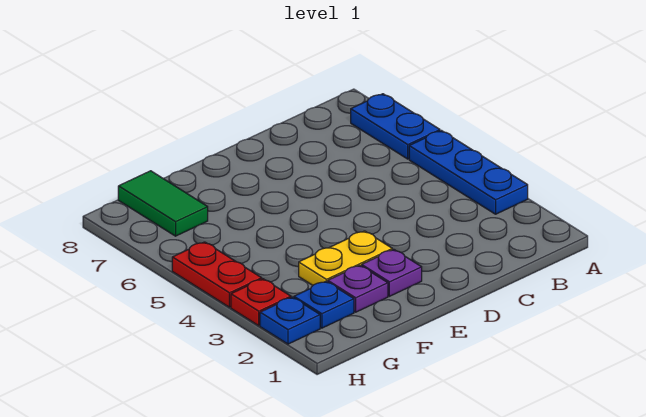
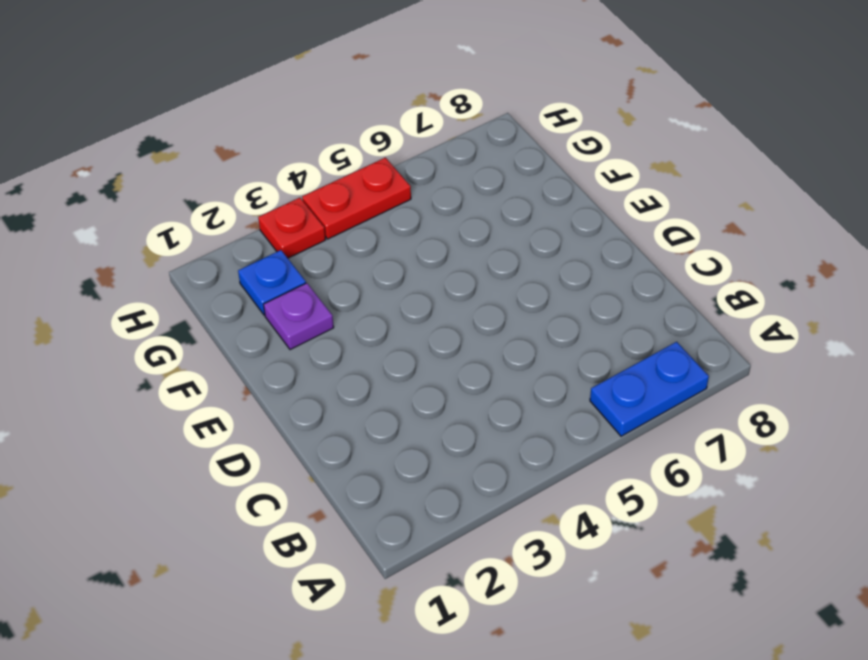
none -> blue 1x3 plate [409,131,528,214]
none -> purple 1x1 plate [362,249,422,296]

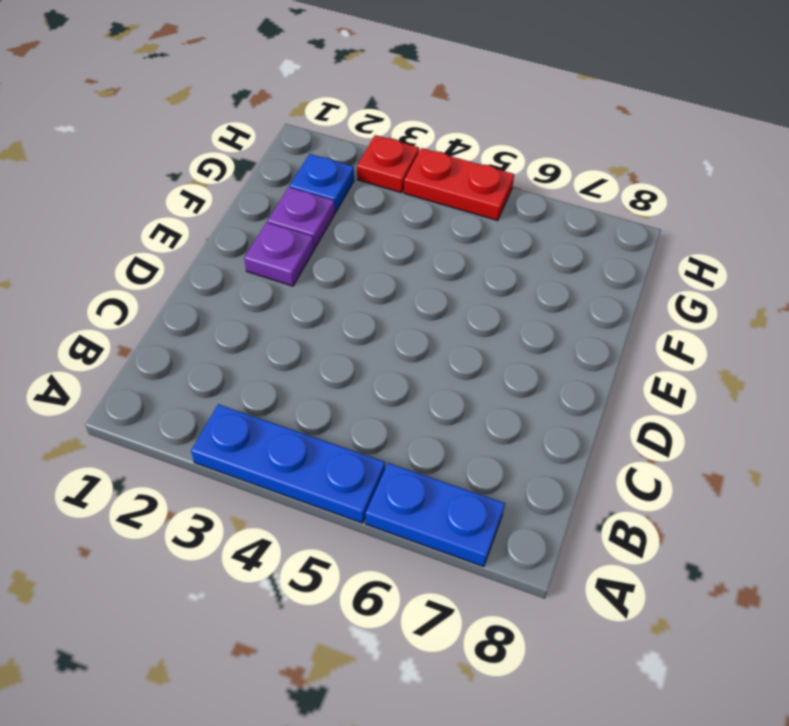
none -> yellow 1x2 plate [299,231,392,285]
none -> green 1x2 tile [118,171,208,236]

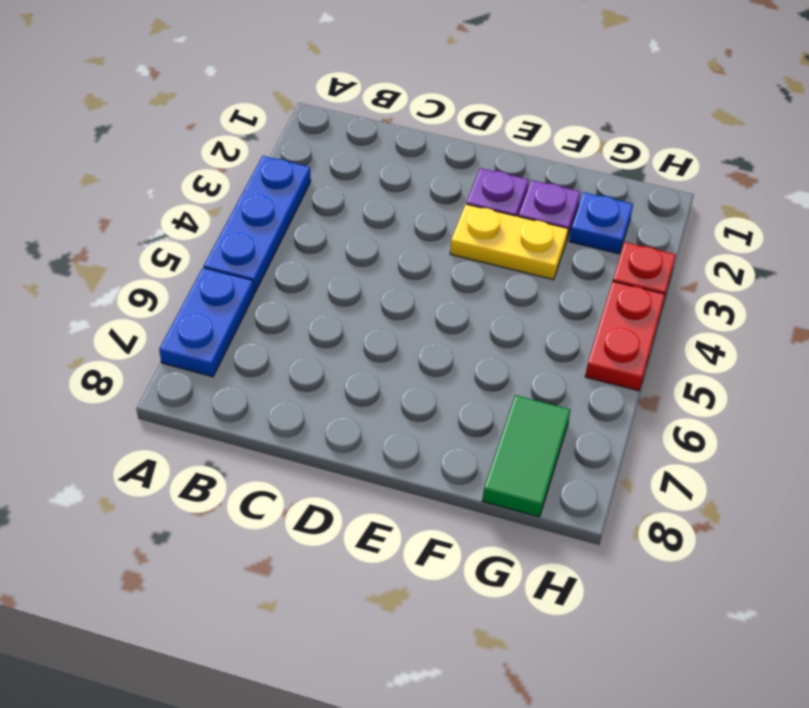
none -> blue 1x1 plate [260,297,320,344]

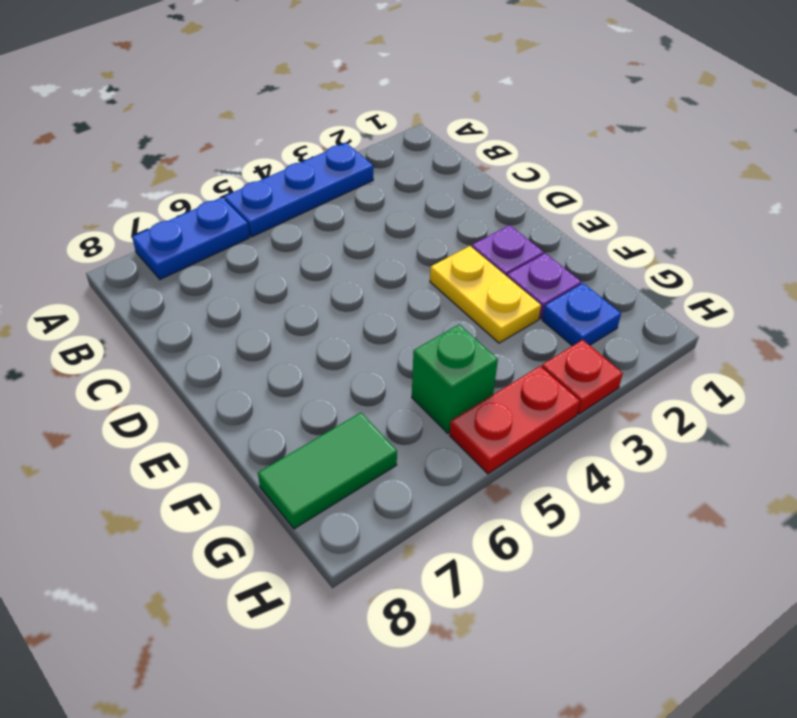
green 1x1 brick [412,324,498,433] -> none
none -> blue 1x1 plate [260,297,320,344]

